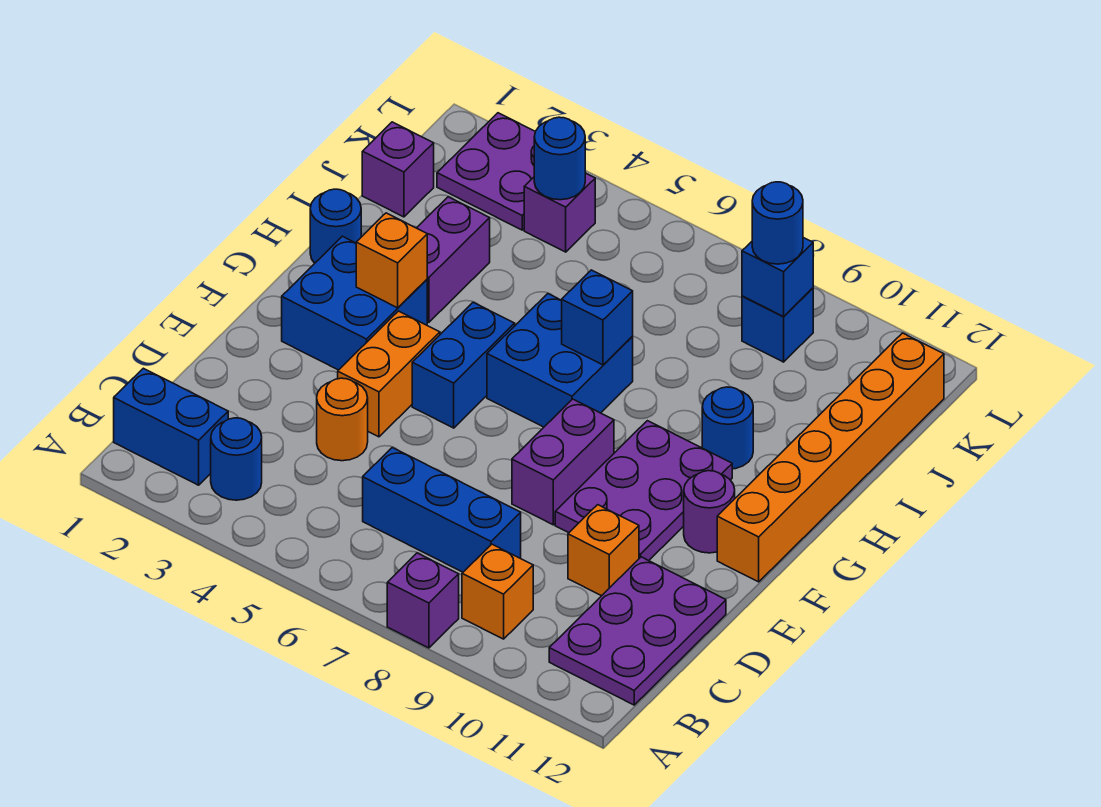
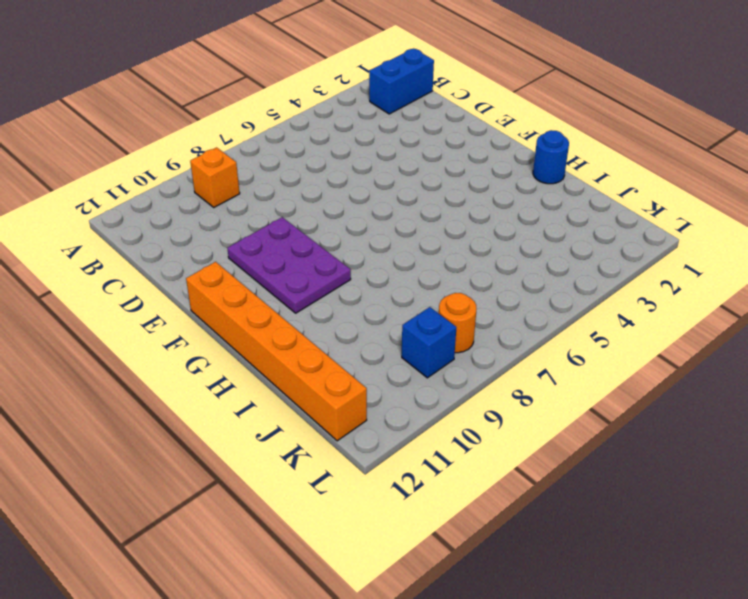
orange 1x1 round brick [439,293,476,353] -> orange 1x1 round brick moved to [317,378,368,461]
none -> purple 1x1 brick [387,553,459,648]
none -> blue 1x1 round brick [211,418,262,500]
none -> purple 2x3 plate [549,557,726,705]

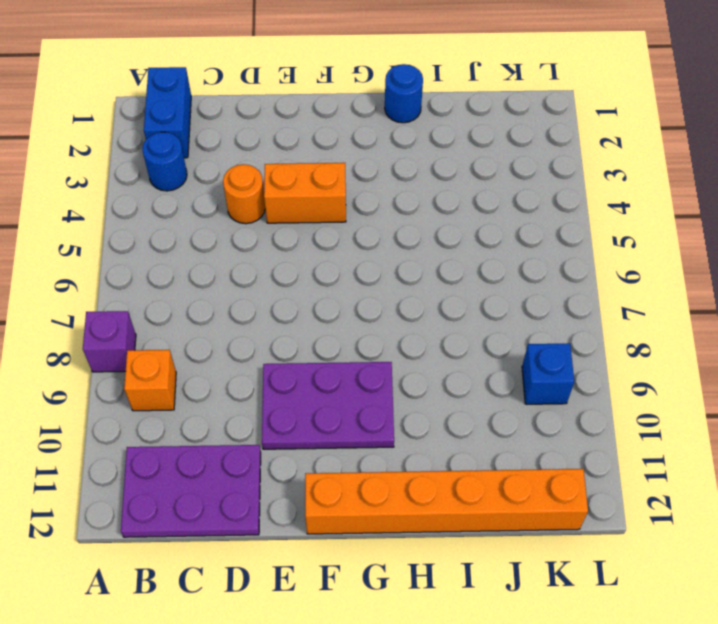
none -> blue 1x3 brick [363,448,521,572]
none -> orange 1x1 brick [568,505,639,596]
none -> purple 1x2 brick [512,399,614,525]

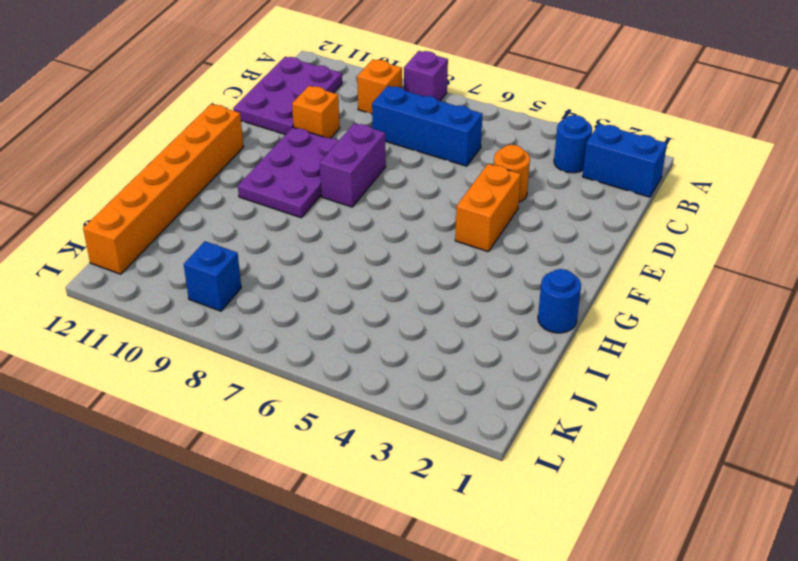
none -> blue 2x2 brick [282,236,427,370]
none -> blue 1x2 brick [412,302,515,428]
none -> purple 1x1 round brick [684,471,735,553]

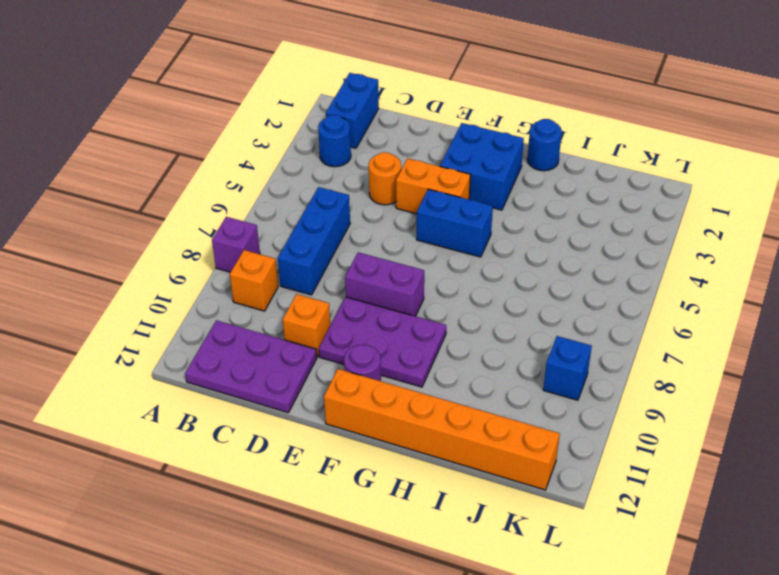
none -> blue 2x2 brick [487,294,633,427]
none -> purple 1x2 brick [417,197,490,322]
none -> blue 1x1 round brick [702,387,753,469]

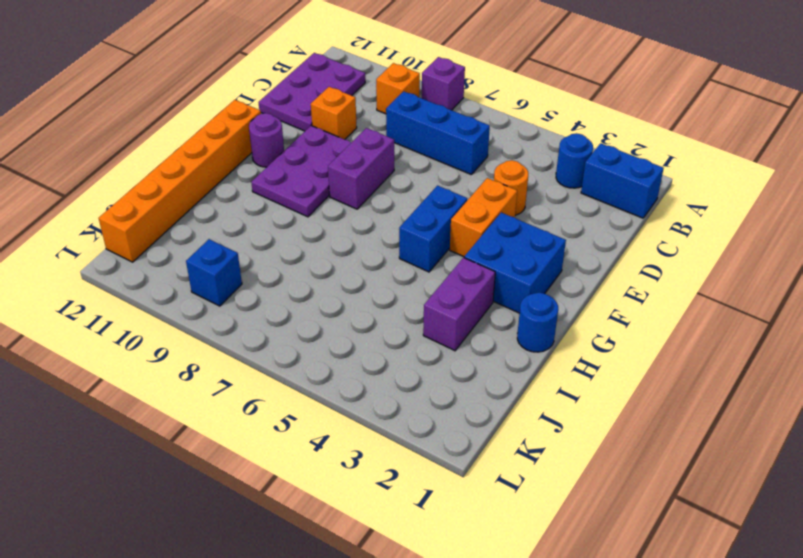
none -> blue 2x2 brick [487,294,633,427]
none -> blue 1x1 round brick [702,387,753,469]
none -> purple 1x1 brick [362,122,434,217]

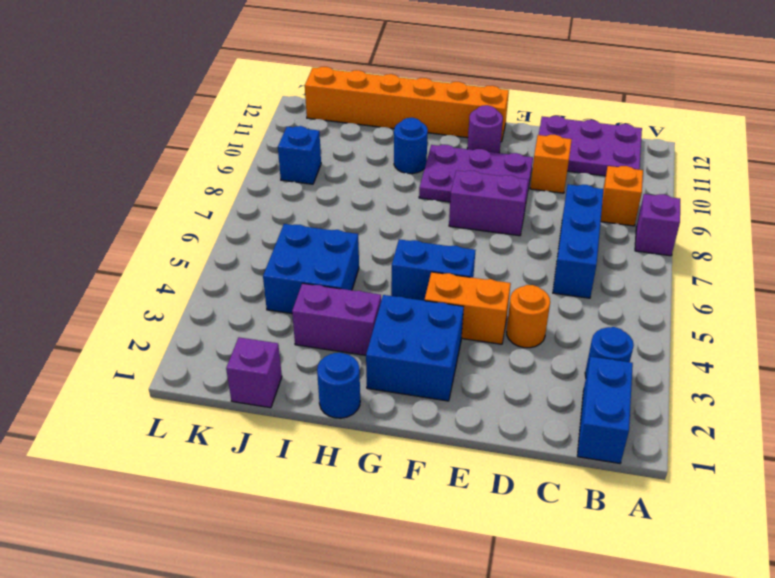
blue 2x2 brick [263,224,359,314] -> blue 2x2 brick moved to [487,294,633,427]
none -> purple 2x2 plate [437,113,535,230]
none -> purple 1x1 brick [524,173,595,252]
none -> orange 1x1 brick [356,213,427,308]

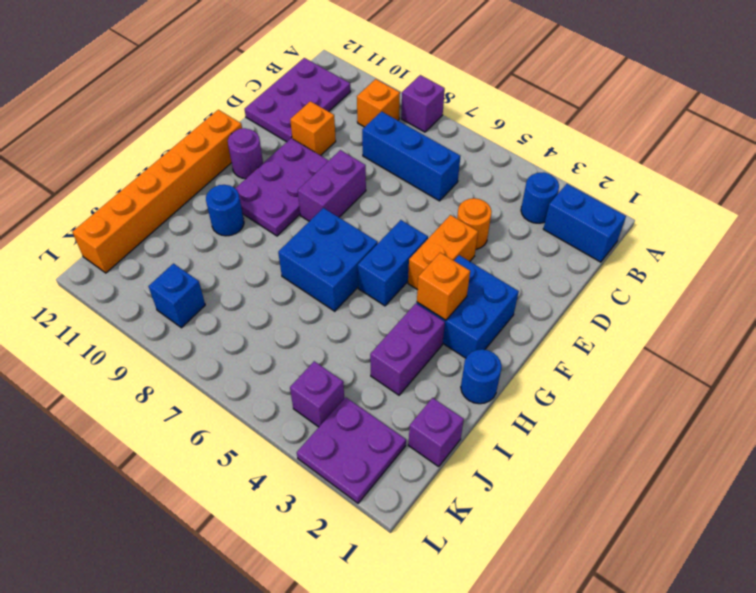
none -> blue 1x1 brick [561,270,633,365]
none -> blue 1x1 round brick [534,117,585,200]
none -> blue 1x1 brick [742,238,813,317]

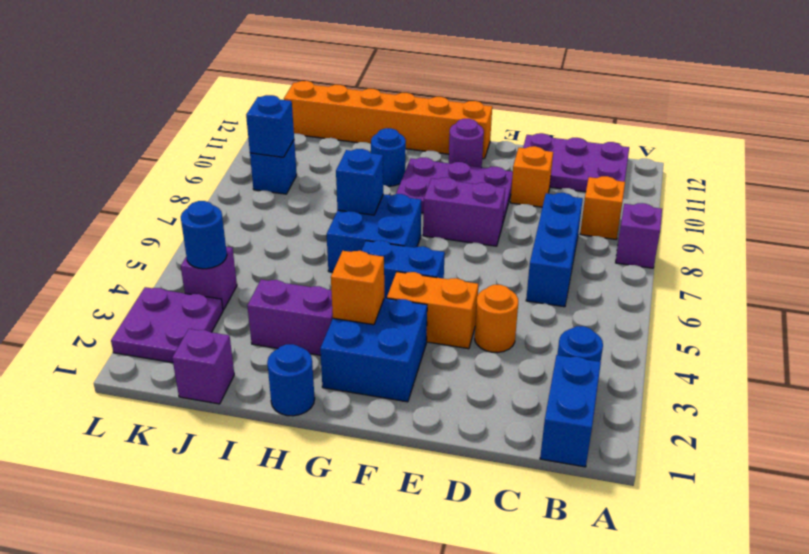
none -> blue 1x1 round brick [752,182,803,264]

